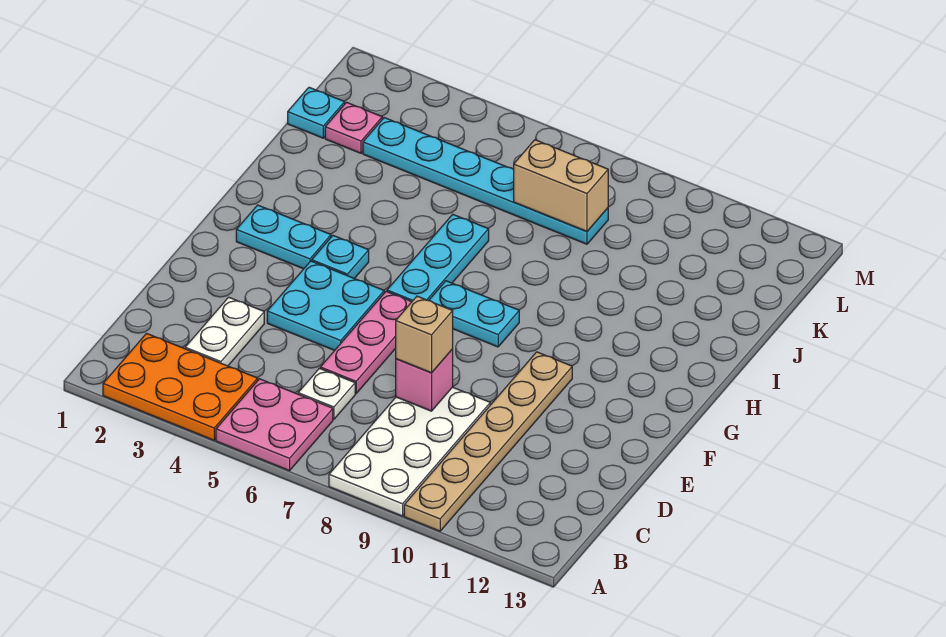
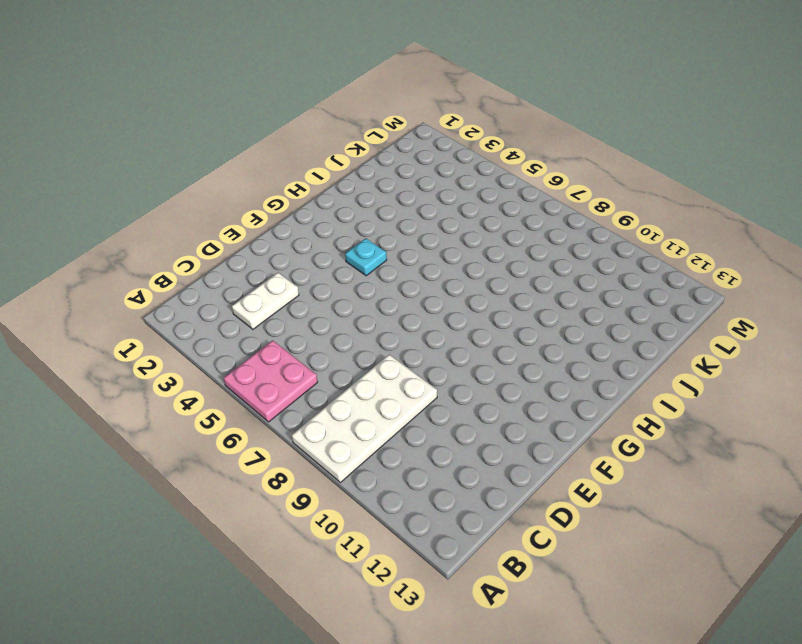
none -> orange 2x3 plate [103,333,258,440]
none -> tan 1x6 plate [404,352,572,531]
none -> white 1x1 plate [298,368,355,419]

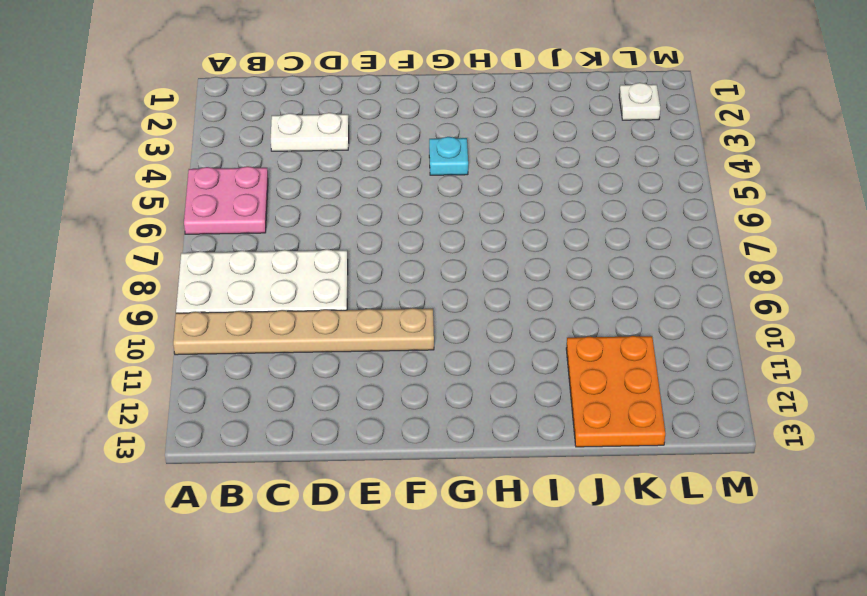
orange 2x3 plate [566,336,665,447] -> orange 2x3 plate moved to [103,333,258,440]
white 1x1 plate [619,83,660,120] -> white 1x1 plate moved to [298,368,355,419]
none -> pink 1x3 plate [320,291,411,394]
none -> cyan 2x2 plate [267,261,384,351]
none -> cyan 1x2 plate [236,205,331,269]

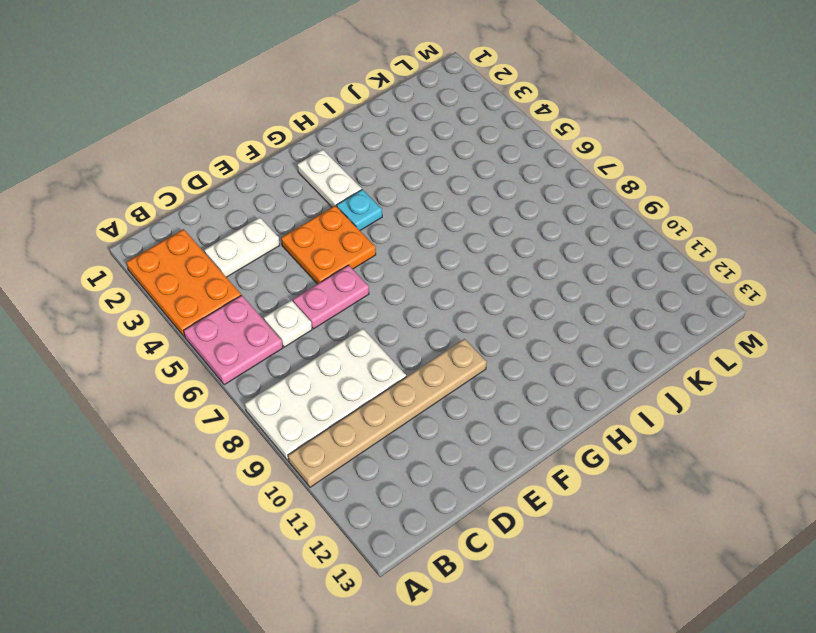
pink 1x2 plate [293,265,369,329] -> pink 1x3 plate [320,291,411,394]
orange 2x2 plate [281,206,376,284] -> cyan 2x2 plate [267,261,384,351]
white 1x2 plate [297,149,362,207] -> cyan 1x2 plate [236,205,331,269]
none -> cyan 1x3 plate [387,214,489,302]
none -> cyan 1x2 plate [429,281,519,347]
none -> cyan 1x1 plate [288,87,345,138]

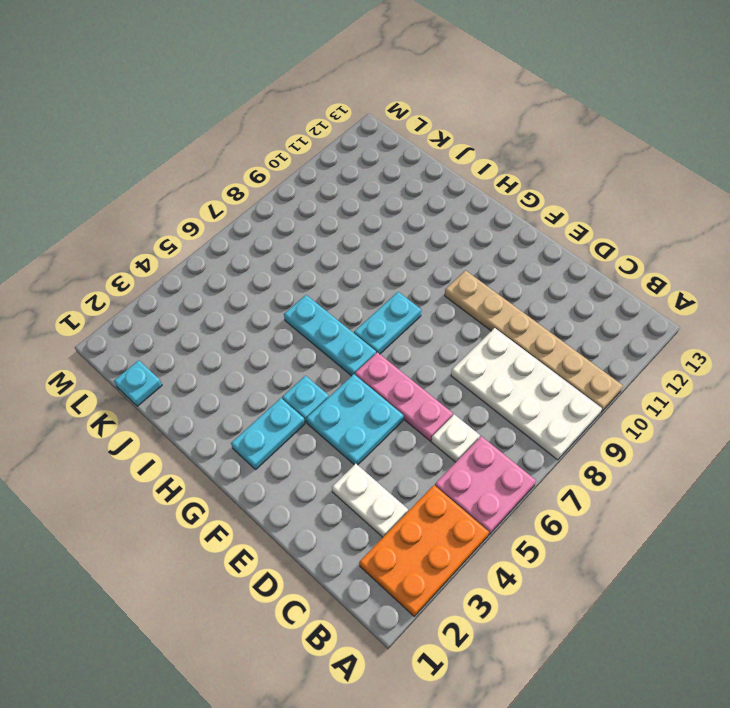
none -> pink 1x1 plate [325,102,382,153]
none -> cyan 1x6 plate [363,118,608,244]
none -> pink 1x1 brick [396,349,453,411]

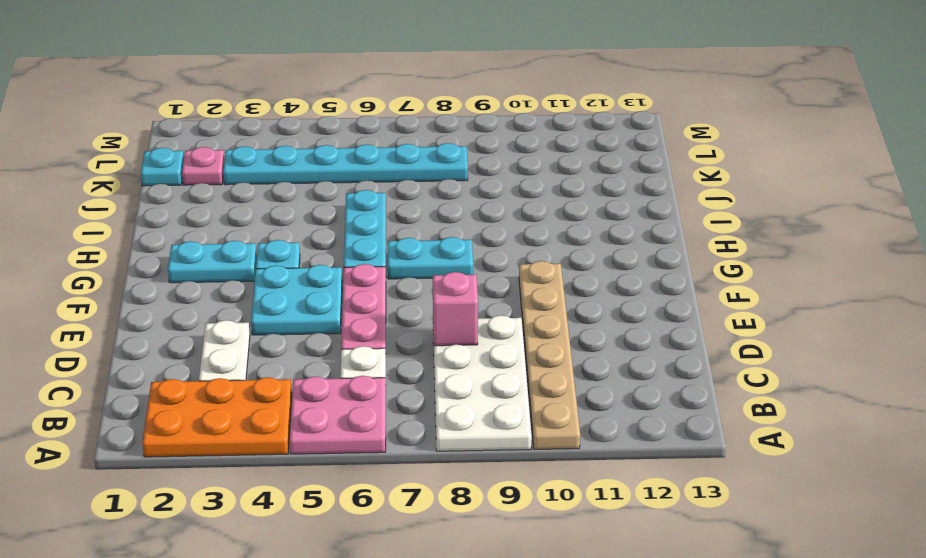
none -> tan 1x2 brick [513,140,608,232]
none -> tan 1x1 brick [396,296,453,373]

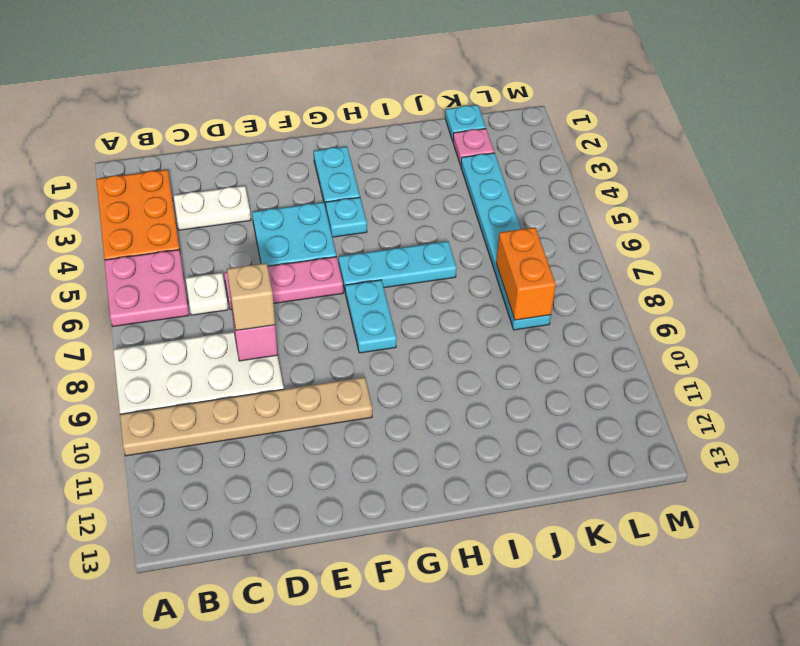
orange 1x2 brick [496,227,556,320] -> tan 1x2 brick [513,140,608,232]

